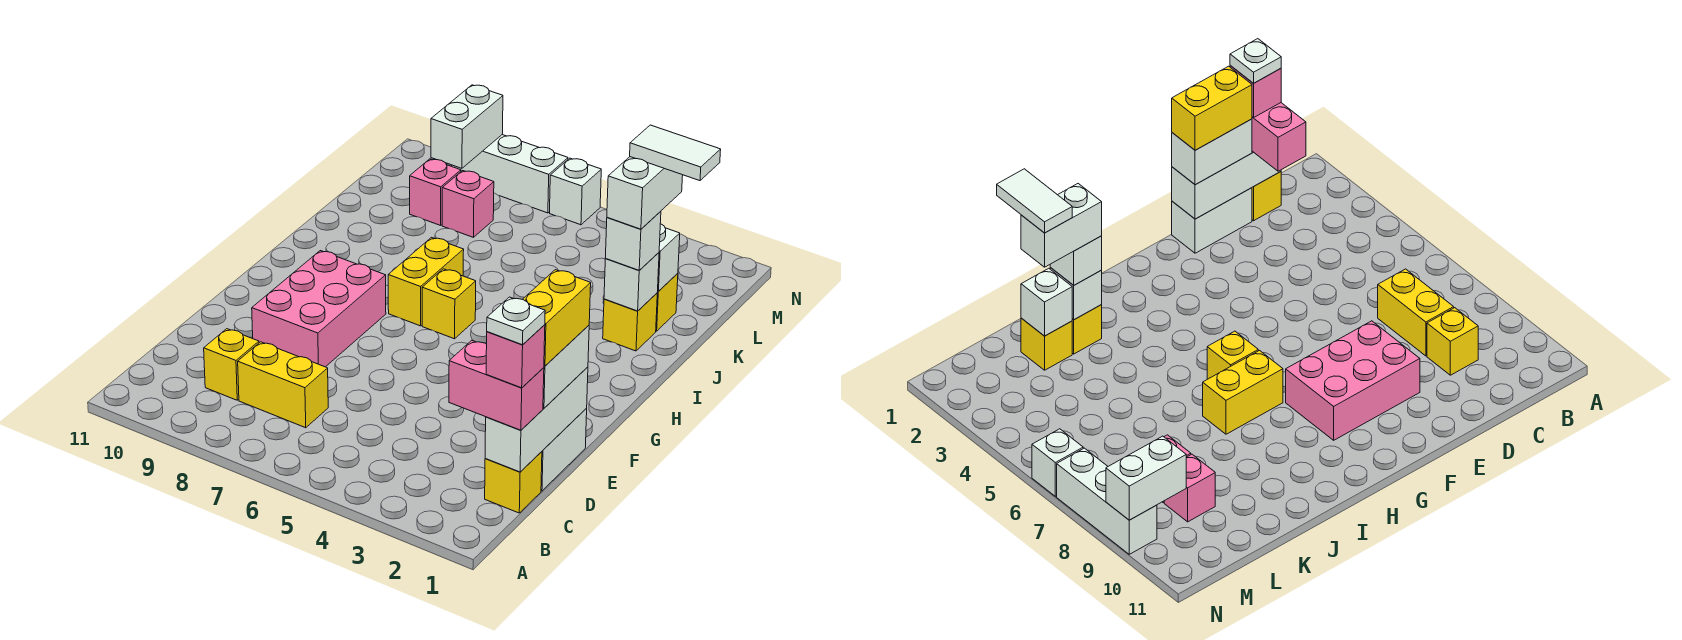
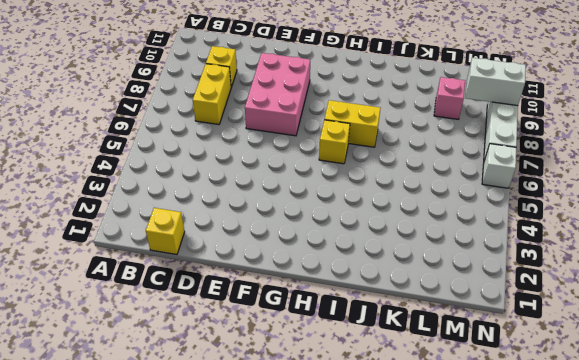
pink 2x3 brick [245,53,310,136] -> pink 2x3 brick turned to [252,251,386,367]
none -> white 1x2 brick [541,409,587,491]
none -> yellow 1x1 brick [603,293,657,351]
none -> yellow 1x1 brick [656,273,678,331]

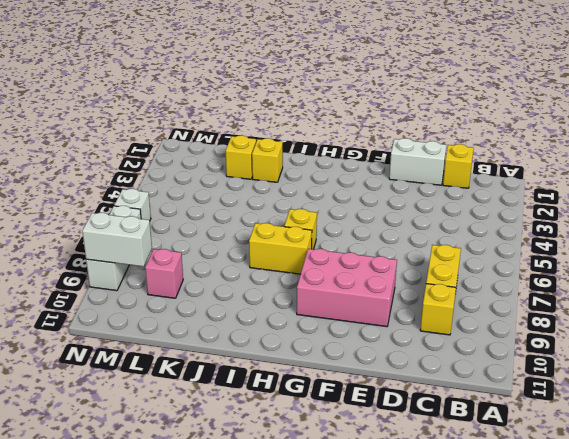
none -> pink 1x1 brick [442,171,494,237]
none -> white 1x3 brick [485,367,588,472]
none -> white 1x1 brick [604,253,659,311]

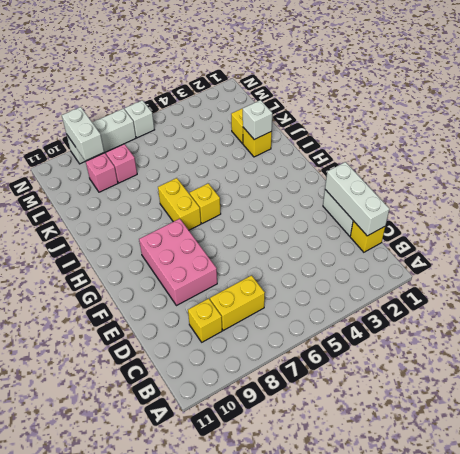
none -> white 1x1 brick [658,224,680,291]
none -> pink 1x2 brick [449,340,544,430]
none -> white 1x2 brick [543,325,589,408]

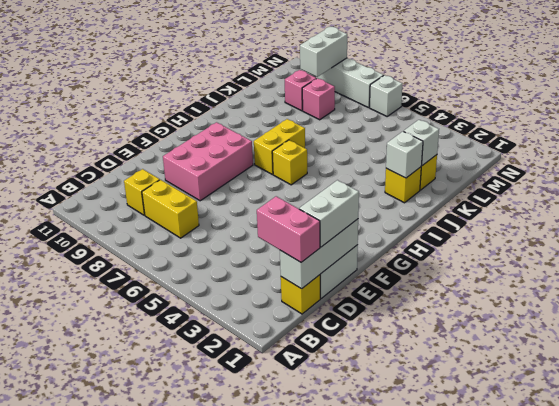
none -> white 1x1 brick [605,211,661,270]
none -> pink 1x1 brick [486,325,545,388]
none -> yellow 1x2 brick [523,270,591,366]

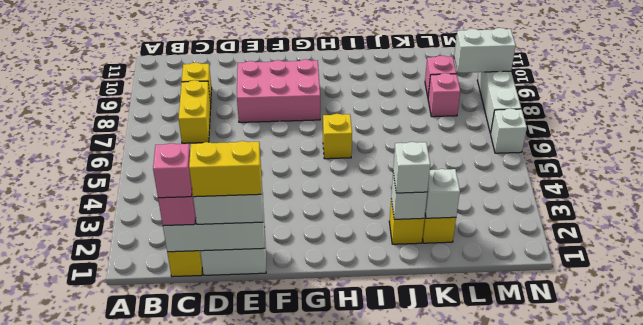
none -> yellow 1x2 brick [388,237,464,326]
none -> white 1x2 brick [607,157,683,229]
none -> white 1x1 plate [487,297,545,345]

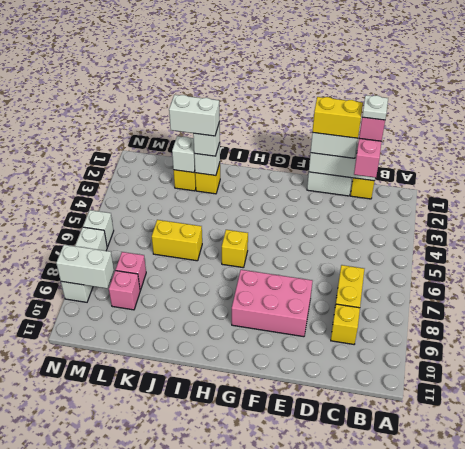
yellow 1x2 brick [152,220,202,261] -> yellow 1x2 brick moved to [388,237,464,326]
none -> white 1x2 tile [630,125,721,181]

